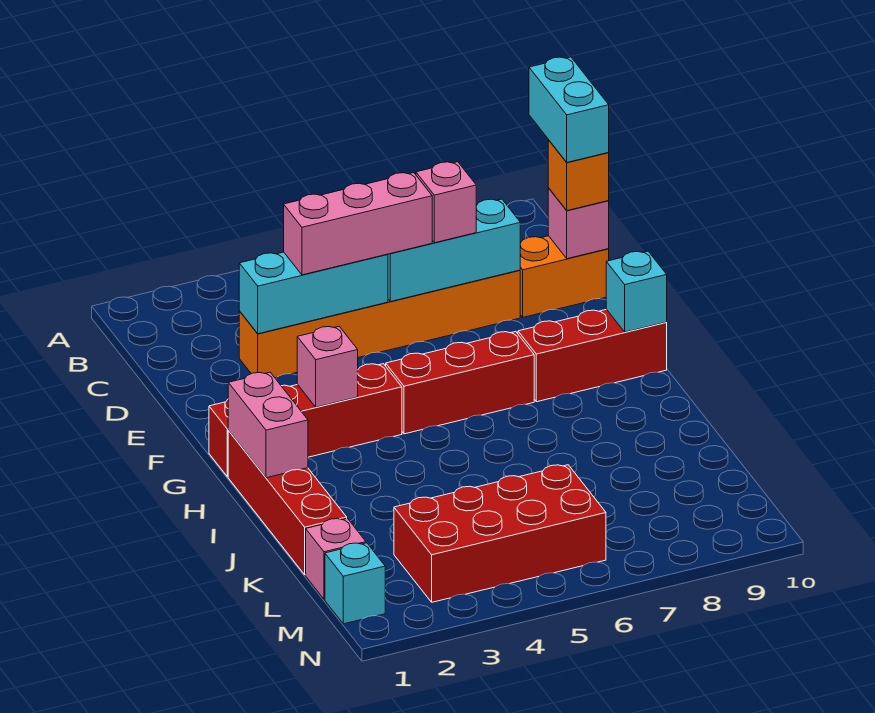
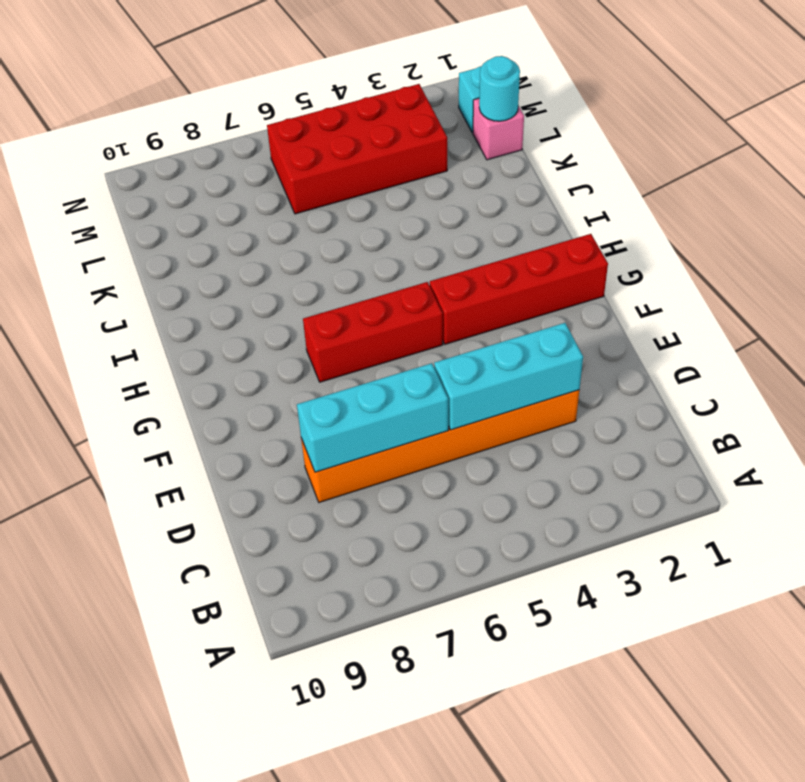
cyan 1x1 round brick [479,56,520,121] -> none
none -> orange 1x2 brick [520,236,609,317]
none -> red 1x3 brick [518,309,667,402]
none -> red 1x4 brick [228,431,347,575]

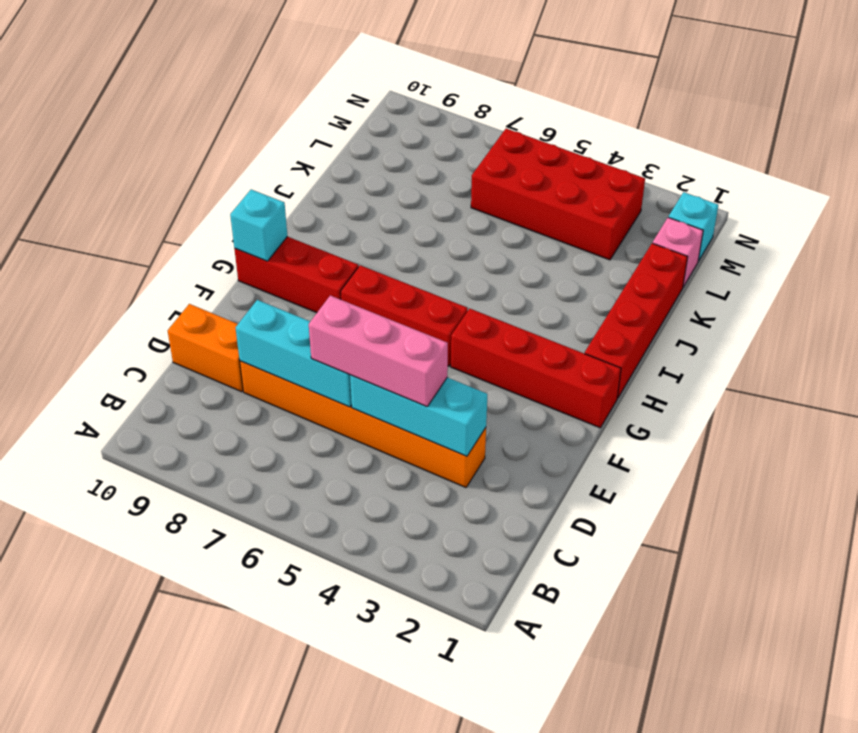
none -> pink 1x1 brick [548,188,609,259]
none -> pink 1x1 brick [297,326,358,407]
none -> pink 1x2 brick [228,372,308,478]

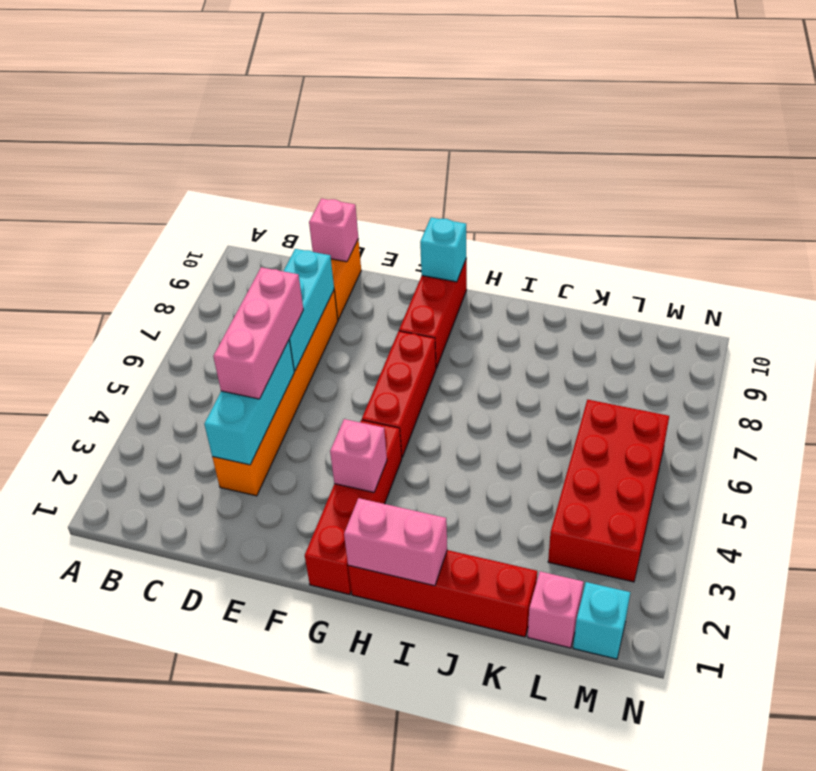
none -> pink 1x1 brick [416,162,476,243]
none -> orange 1x1 brick [548,140,609,211]
none -> cyan 1x2 brick [529,57,609,162]

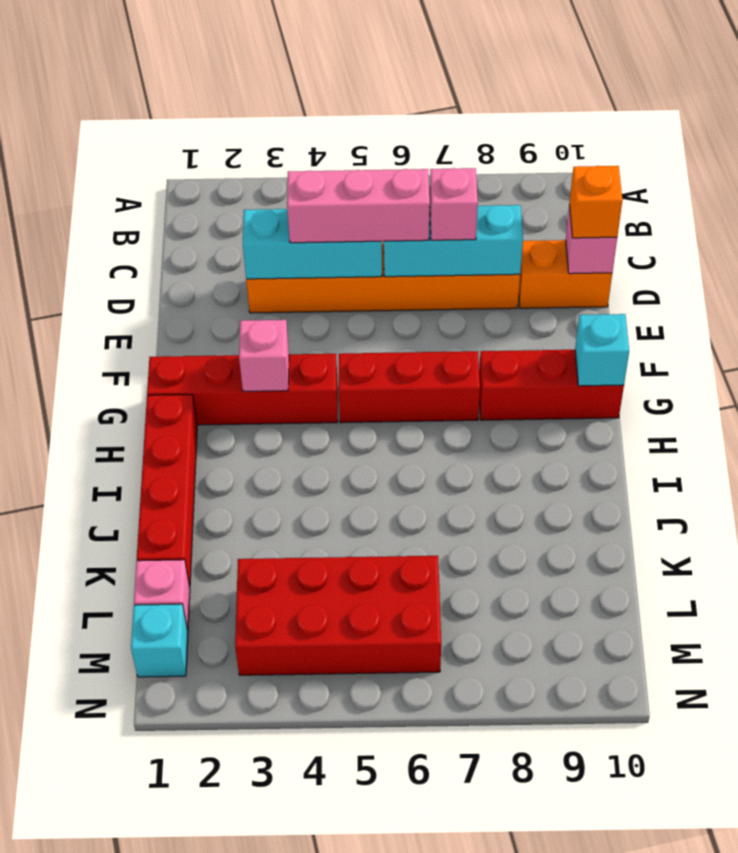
none -> pink 1x2 brick [228,372,308,478]
none -> cyan 1x2 brick [529,57,609,162]

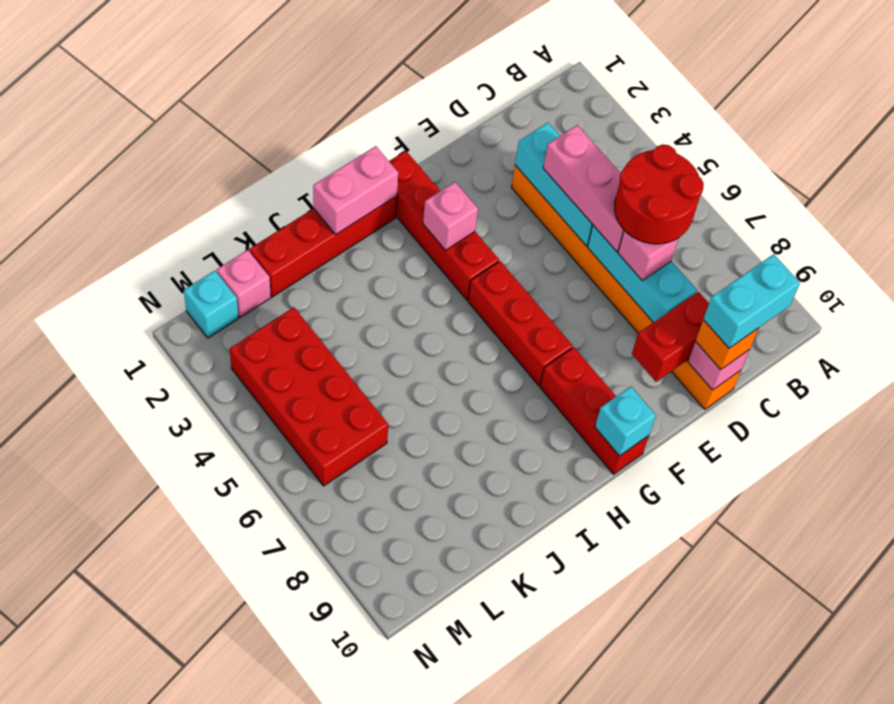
red 2x2 round brick [615,144,704,244] -> none
red 1x2 brick [632,292,709,382] -> none

